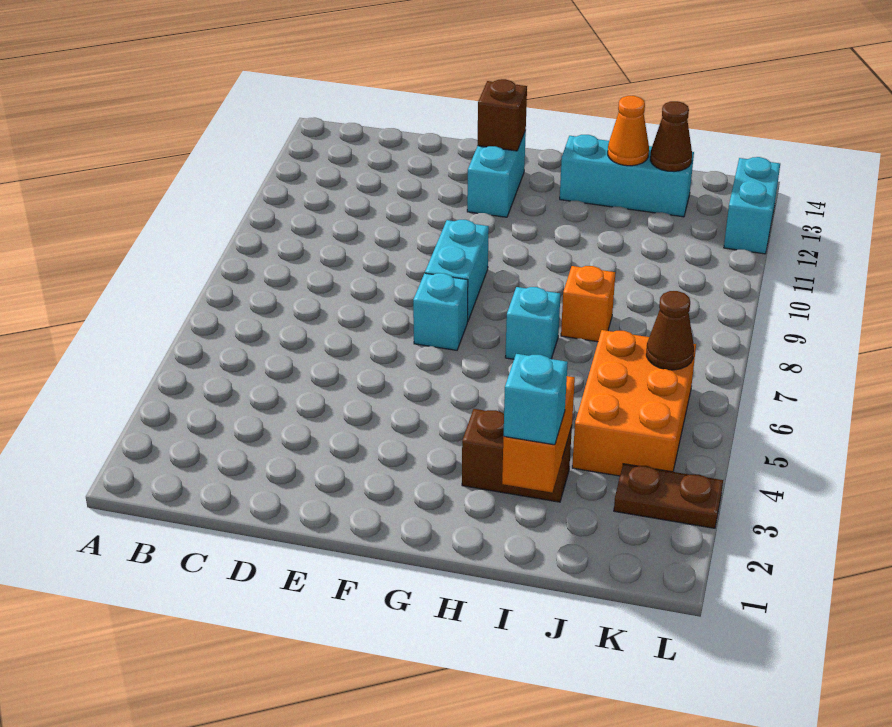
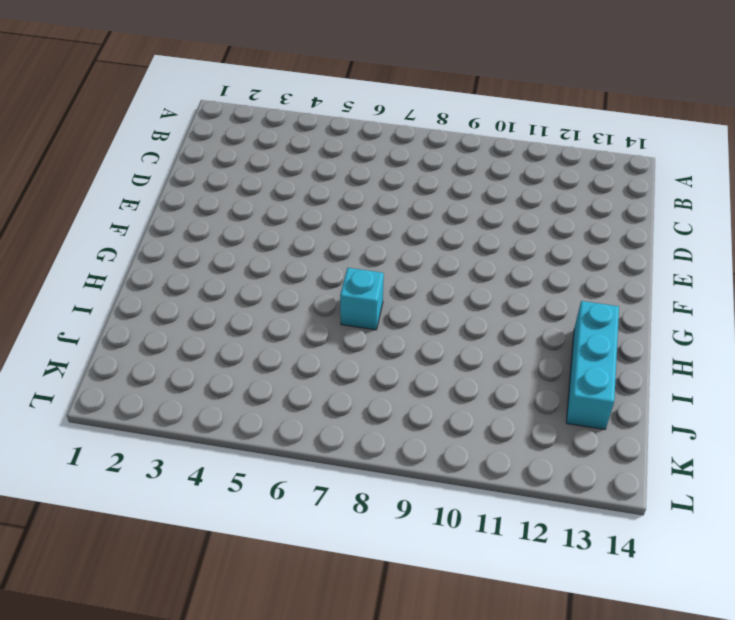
none -> cyan 1x1 brick [413,273,468,350]
none -> cyan 1x2 brick [425,220,489,321]
none -> cyan 1x2 brick [467,131,526,217]

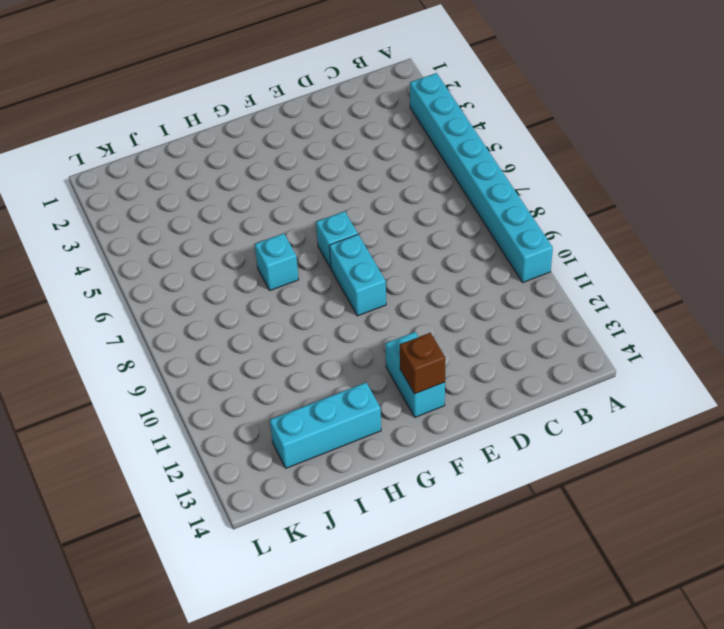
cyan 1x8 brick [410,73,553,282] -> none
none -> brown 1x2 brick [462,409,572,502]
none -> orange 1x1 brick [561,266,615,342]
none -> orange 2x3 brick [572,330,696,476]

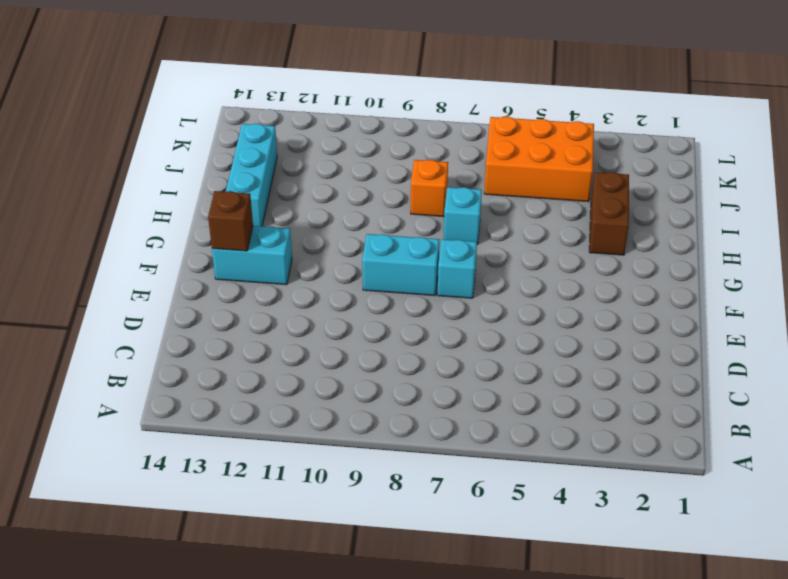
none -> brown 1x2 plate [614,464,723,528]
none -> cyan 1x2 brick [724,157,780,254]
none -> orange 1x2 brick [502,376,575,492]

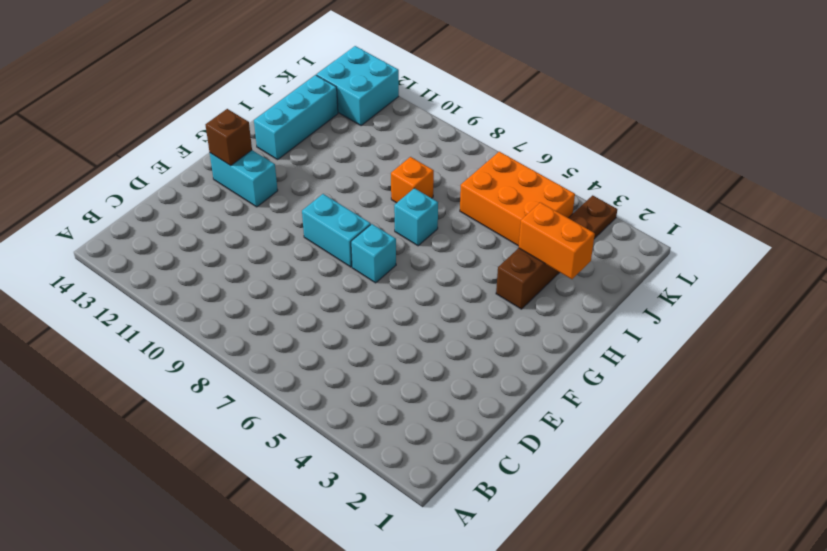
cyan 2x2 brick [317,46,399,126] -> cyan 1x2 brick [724,157,780,254]
none -> orange 1x1 cone [608,96,649,166]
none -> brown 1x1 cone [650,101,692,172]
none -> brown 1x1 cone [646,291,694,370]

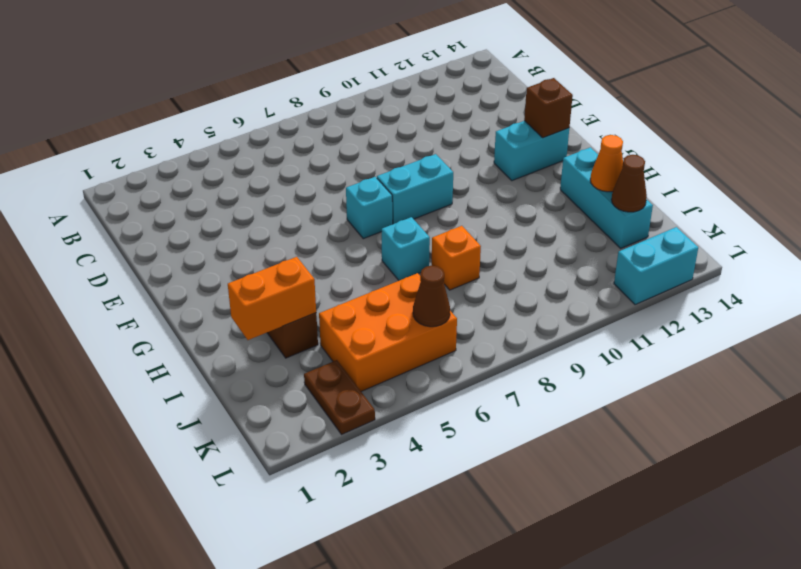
none -> cyan 1x1 brick [504,354,568,445]

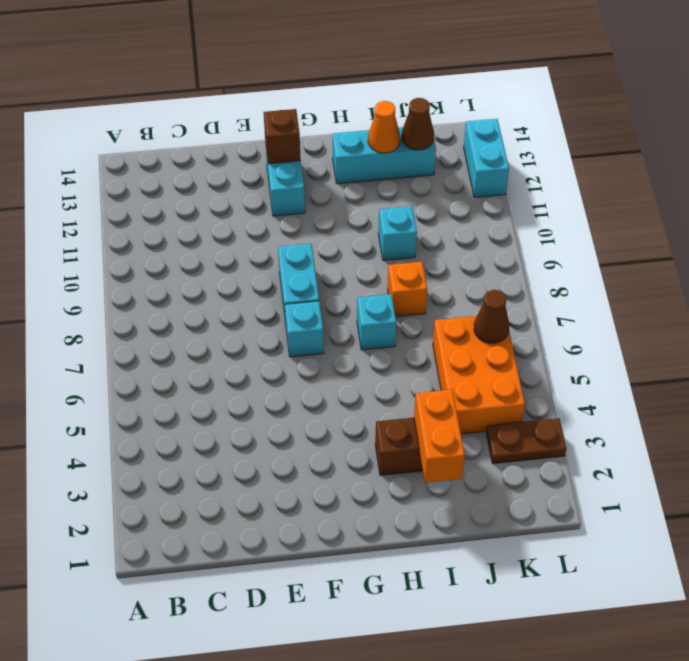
cyan 1x1 brick [378,206,417,260] -> cyan 1x1 brick moved to [504,354,568,445]

